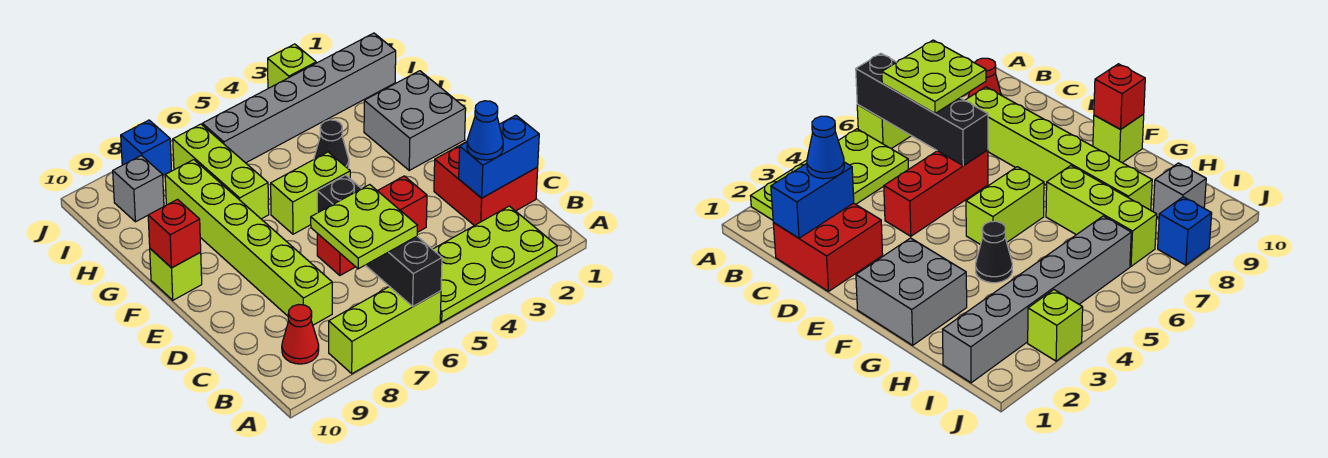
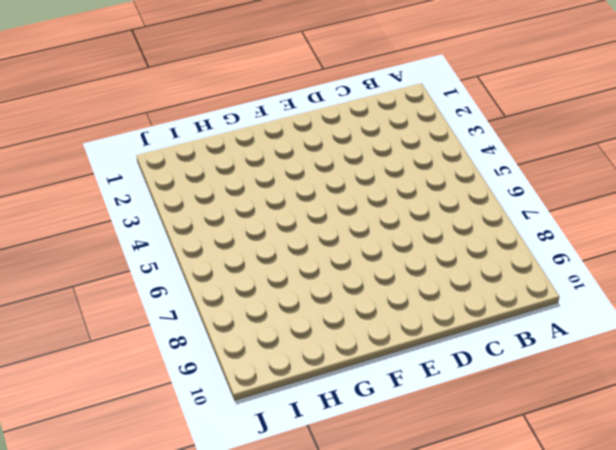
none -> lime 2x4 plate [433,206,557,322]
none -> lime 1x3 brick [329,287,441,374]
none -> red 1x1 cone [282,305,319,364]

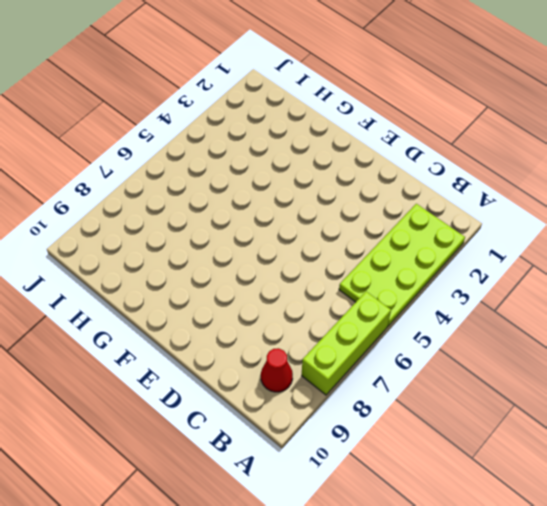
none -> red 2x2 brick [434,142,538,226]
none -> lime 1x6 brick [165,160,332,325]
none -> red 1x3 brick [317,176,427,275]

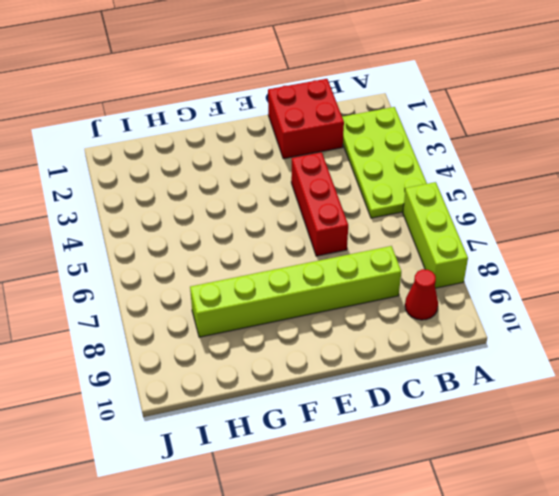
none -> grey 2x2 brick [364,71,466,170]
none -> lime 1x2 brick [271,152,350,234]
none -> lime 1x1 brick [150,249,202,300]

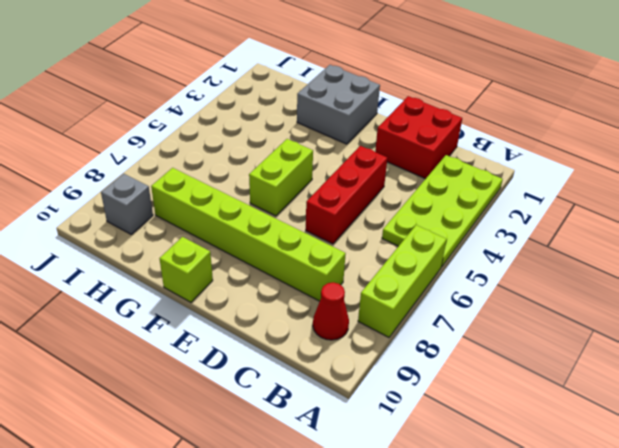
none -> black 1x1 cone [314,120,349,168]
none -> lime 1x3 brick [173,124,269,219]
none -> grey 1x6 brick [202,33,396,163]

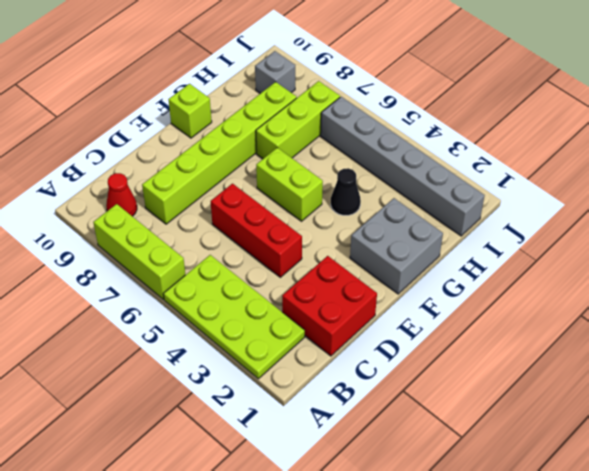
none -> lime 1x1 brick [268,44,316,88]
none -> blue 1x1 brick [121,120,171,175]
none -> black 1x4 brick [317,175,442,306]

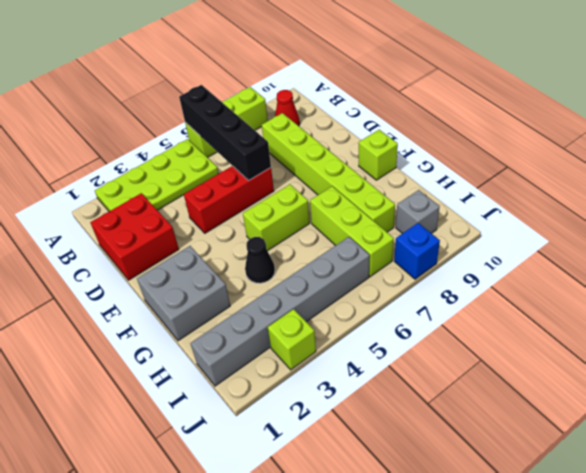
none -> blue 1x2 brick [459,115,539,198]
none -> red 1x1 brick [148,199,201,268]
none -> lime 2x2 plate [311,185,417,269]

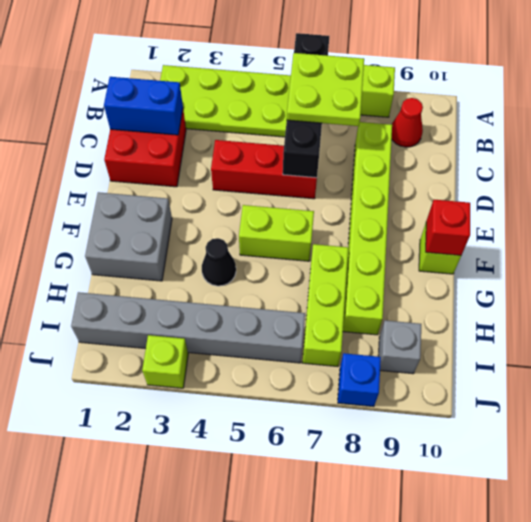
none -> blue 1x1 cone [467,101,503,160]

